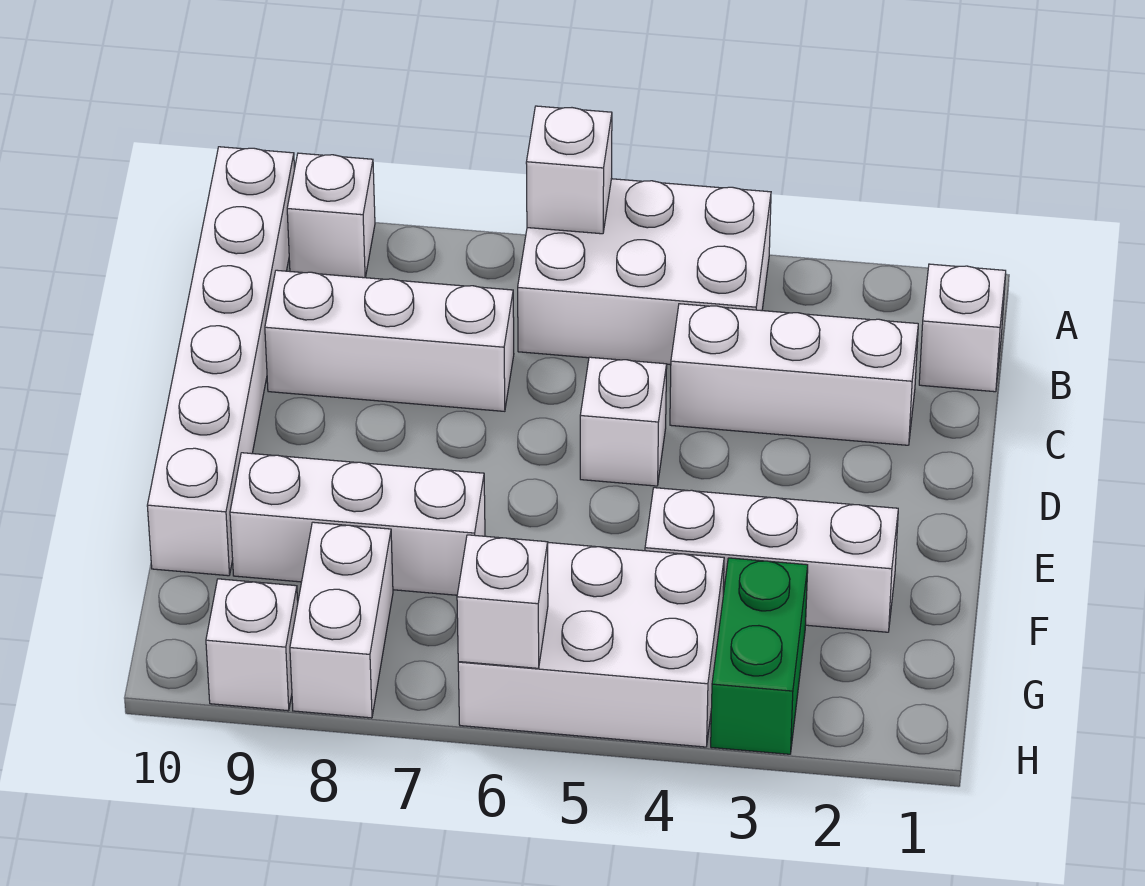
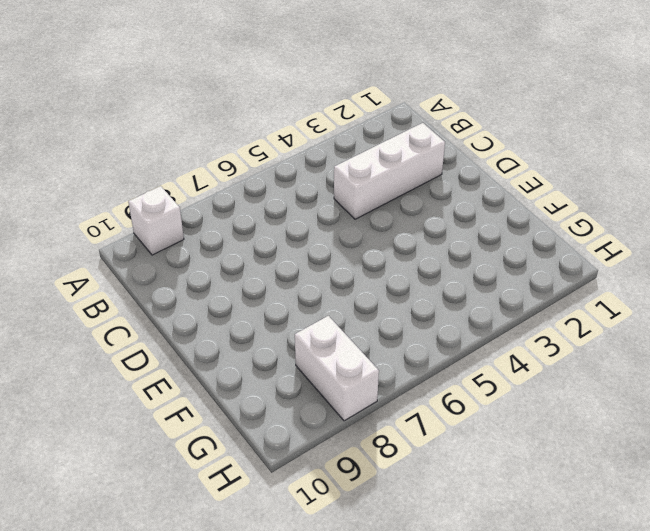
none -> white 2x3 brick [518,179,771,365]
none -> white 1x6 brick [147,147,295,576]
none -> white 1x1 brick [919,264,1006,392]

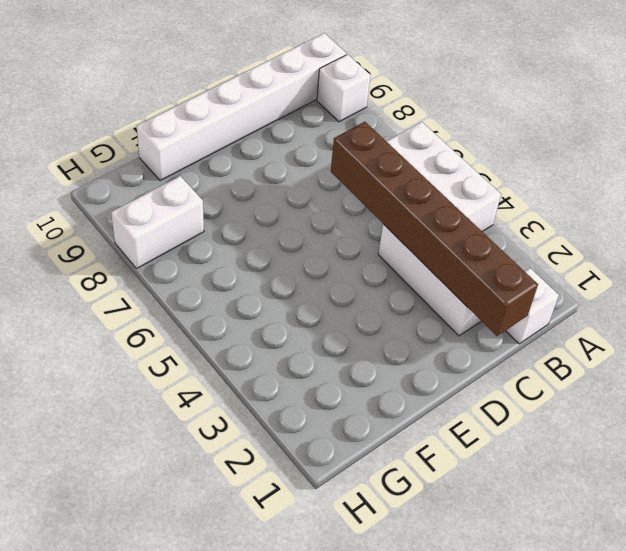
brown 1x6 brick [331,122,538,336] -> none
none -> white 1x3 brick [265,270,514,411]
none -> white 1x1 brick [580,357,667,486]
none -> white 1x3 brick [645,488,898,632]

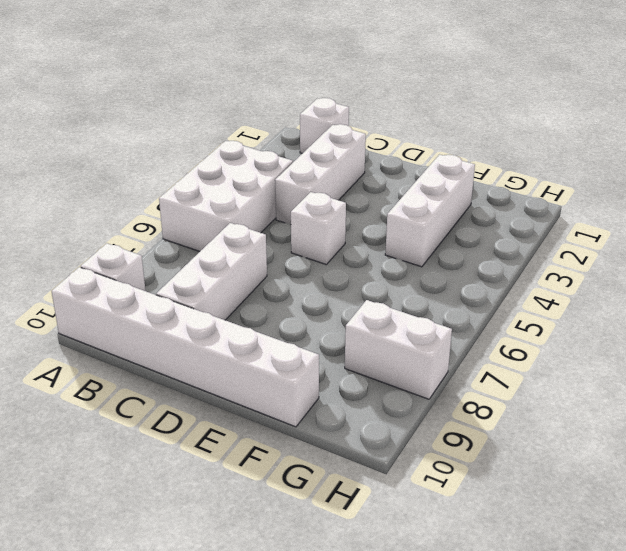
none -> white 1x3 brick [230,453,485,595]
none -> green 1x2 brick [711,558,808,754]
none -> white 2x3 brick [458,543,724,747]

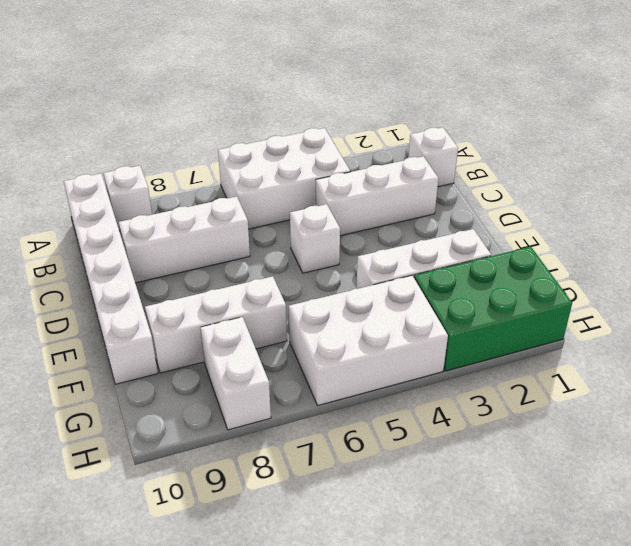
green 2x3 brick [414,247,572,371] -> green 1x2 brick [711,558,808,754]
none -> white 1x1 brick [206,579,298,711]
none -> white 1x1 brick [526,106,612,234]
none -> white 1x1 brick [457,535,548,668]

